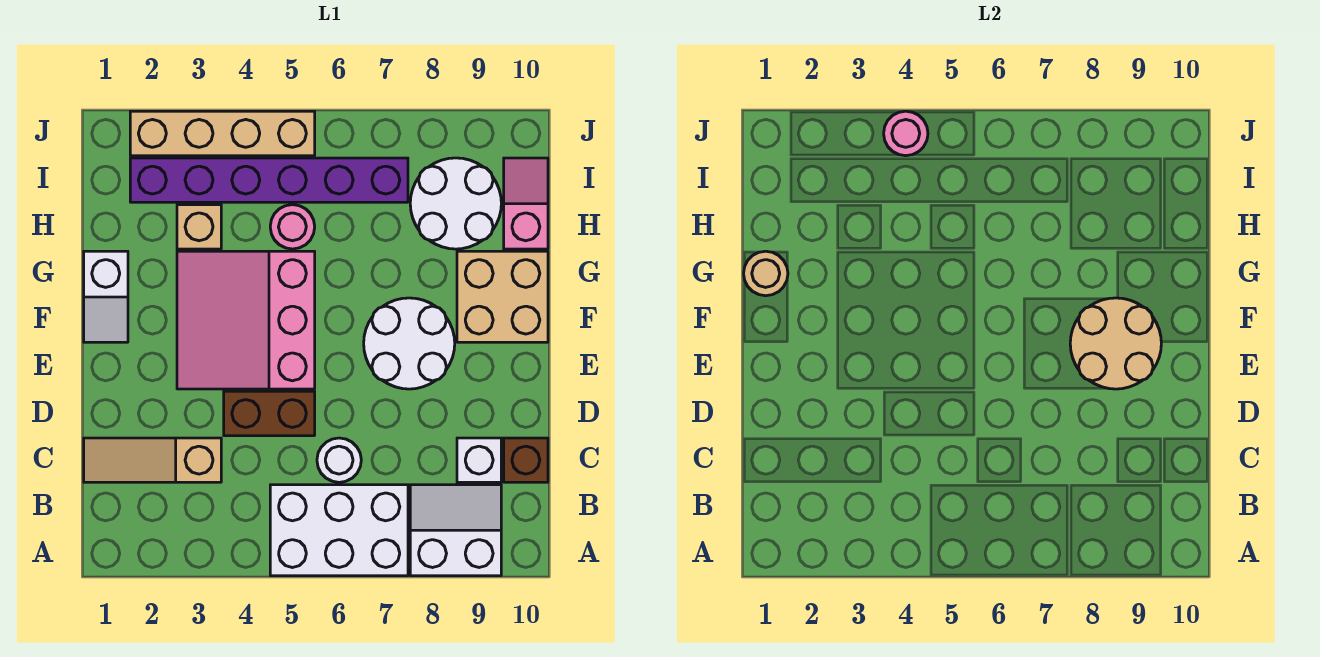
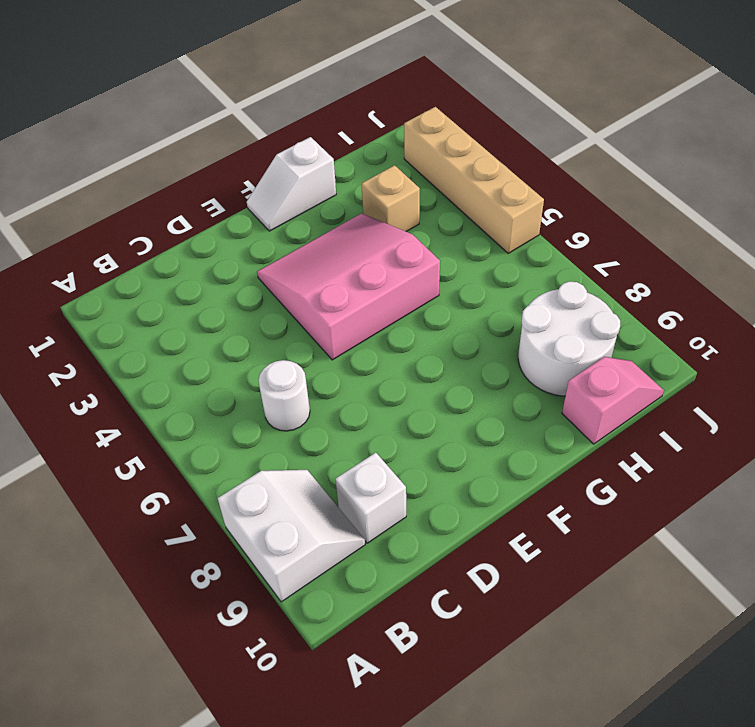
none -> white 2x3 brick [270,485,408,576]
none -> tan 1x3 slope [84,438,221,482]
none -> brown 1x1 brick [504,438,548,482]

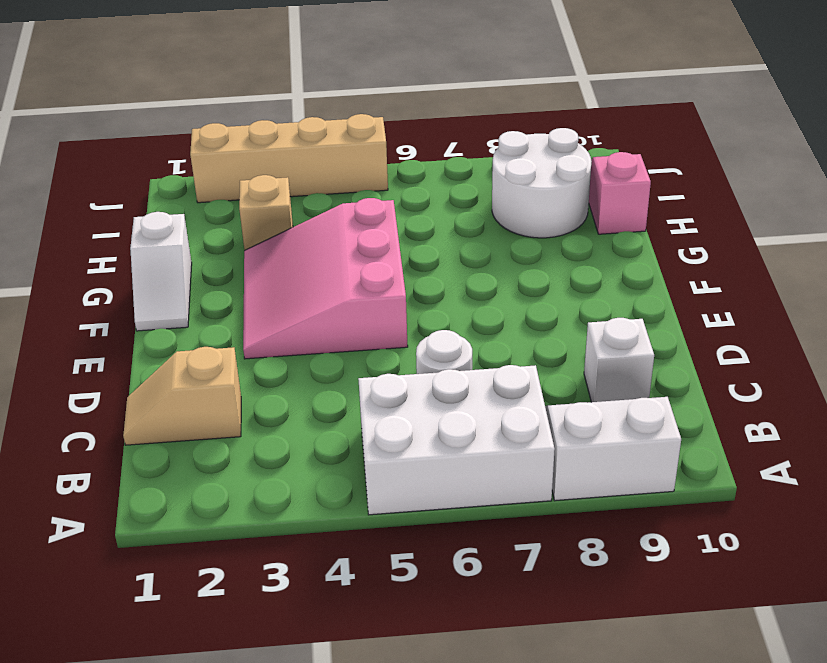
tan 1x2 slope [123,347,241,445] -> tan 1x3 slope [84,438,221,482]
none -> brown 1x1 brick [504,438,548,482]
none -> brown 1x2 brick [224,391,315,436]
none -> white 2x2 round brick [364,298,455,389]

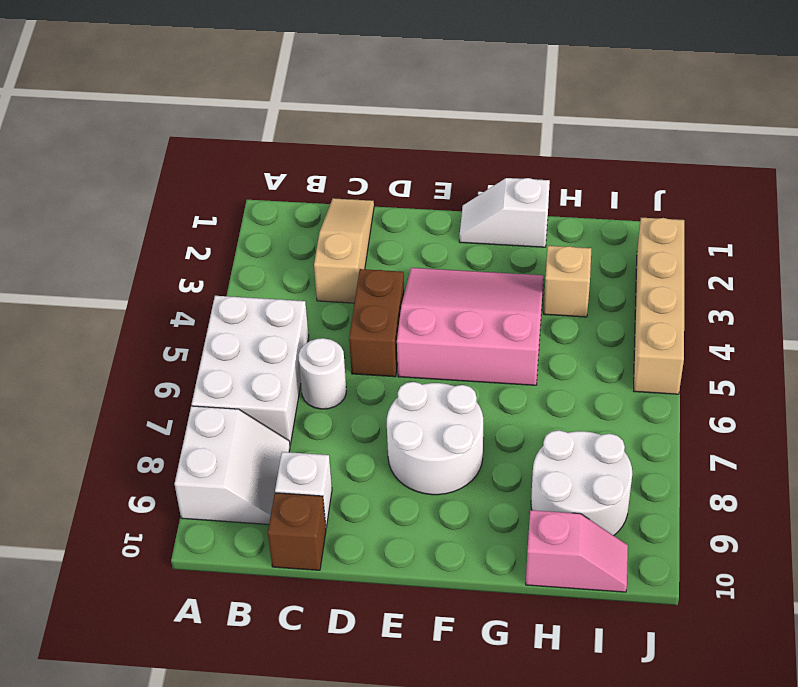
none -> tan 2x2 brick [457,251,548,342]
none -> pink 1x1 round brick [270,205,315,249]
none -> purple 1x6 brick [130,158,408,202]

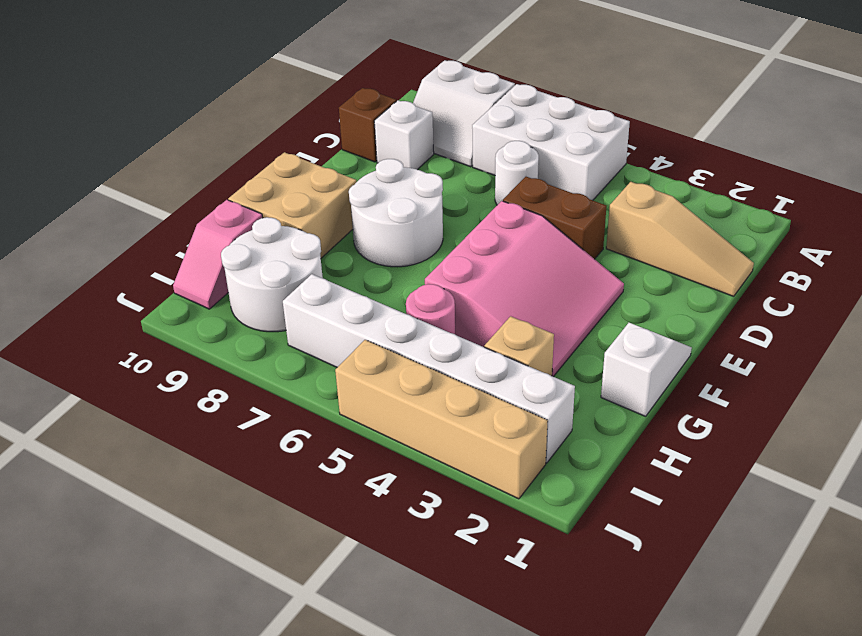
white 1x6 brick [283,274,575,463] -> purple 1x6 brick [130,158,408,202]
none -> tan 2x2 round brick [1070,298,1161,389]
none -> tan 1x1 round brick [744,251,788,296]
none -> pink 1x1 round brick [884,111,928,156]

